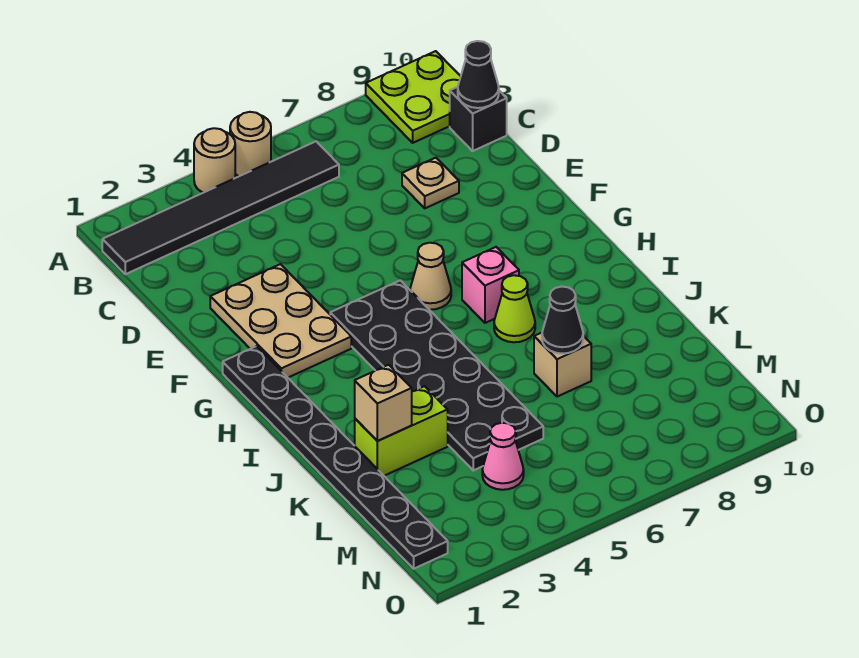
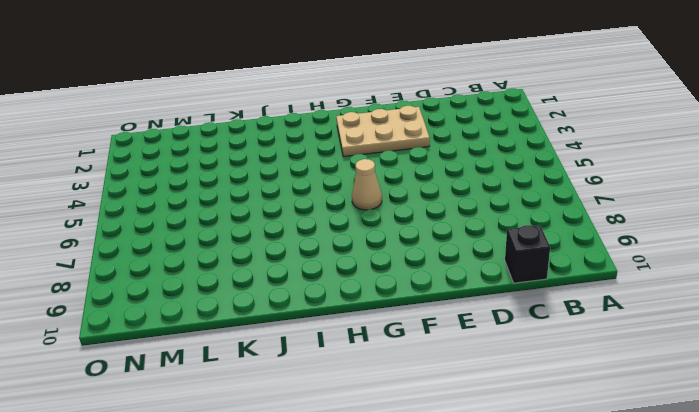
none -> tan 1x1 round brick [194,128,235,193]
none -> tan 1x1 round brick [230,112,271,176]
none -> lime 2x2 plate [366,51,461,143]

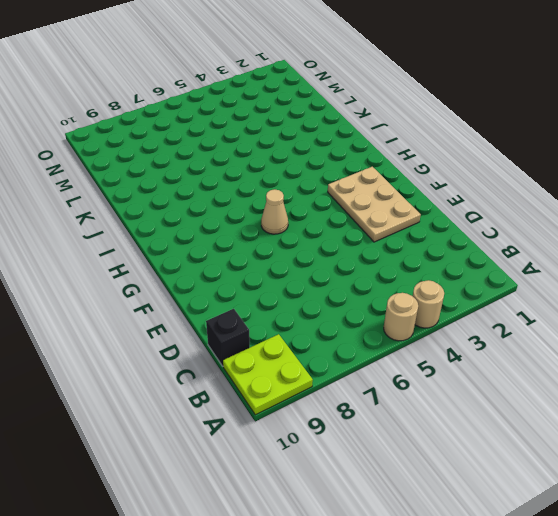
none -> black 1x6 tile [102,141,339,274]
none -> tan 1x1 plate [402,158,459,208]
none -> black 1x8 plate [223,346,448,569]

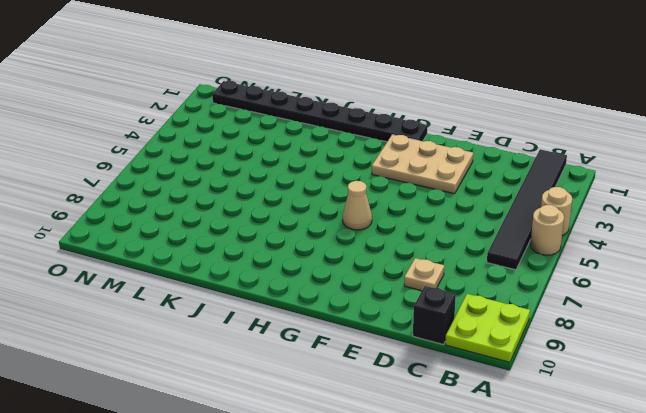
none -> black 2x6 plate [330,280,543,470]
none -> pink 1x1 brick [462,247,519,323]
none -> lime 1x1 cone [494,275,535,342]

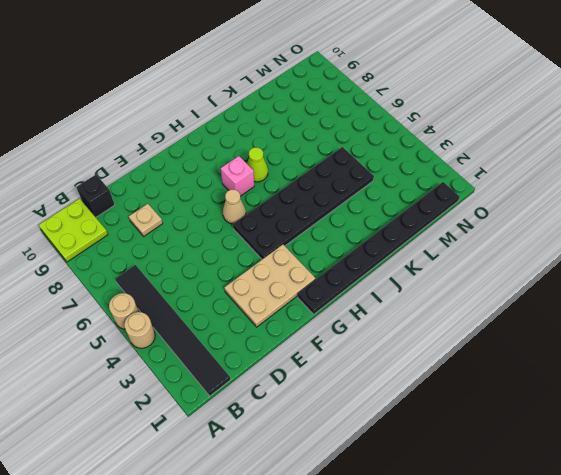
none -> lime 1x2 brick [355,386,448,476]
none -> tan 1x1 brick [534,333,591,397]
none -> pink 1x1 cone [482,423,524,490]

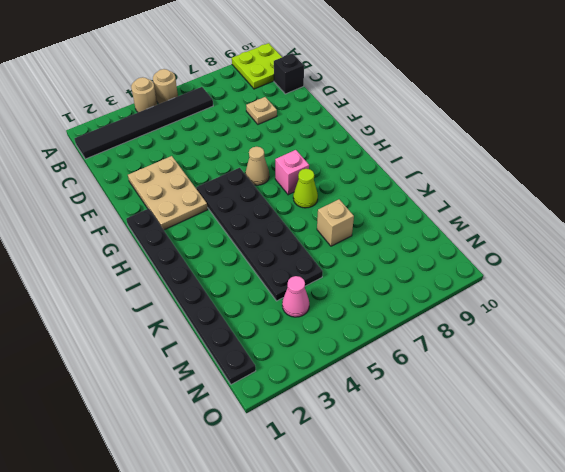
none -> lime 1x2 brick [355,386,448,476]
none -> black 1x1 cone [458,41,499,108]
none -> tan 1x1 brick [355,365,412,441]

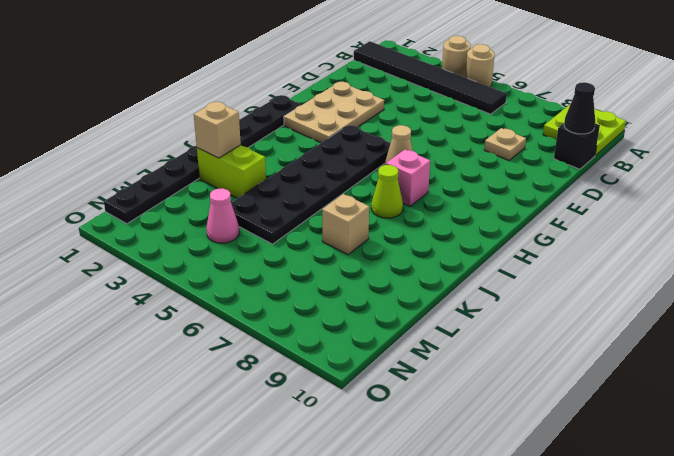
none -> black 1x1 cone [542,287,583,353]

